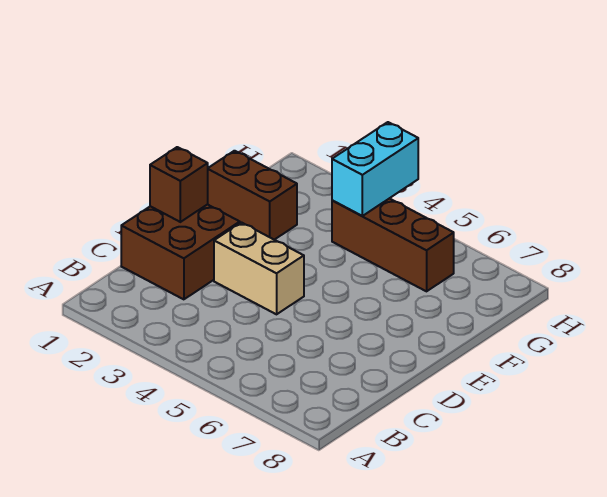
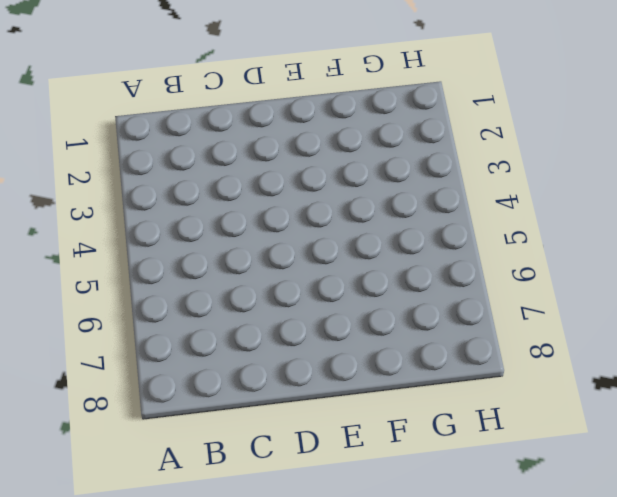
none -> brown 2x2 brick [121,204,240,299]
none -> tan 1x2 brick [214,222,304,314]

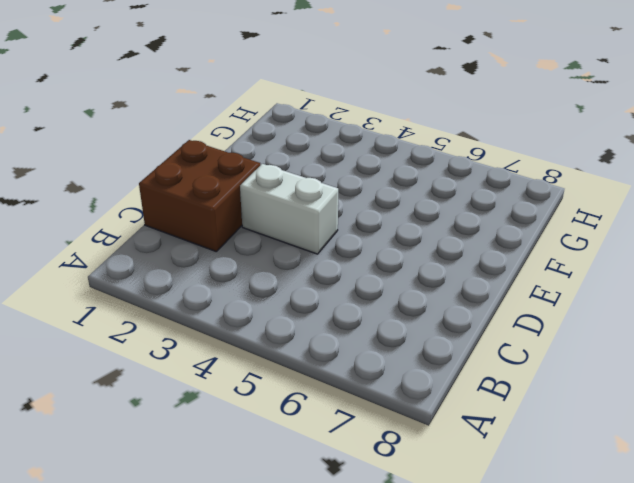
white 1x2 brick [240,164,338,254] -> tan 1x2 brick [214,222,304,314]
none -> brown 1x2 brick [208,151,297,240]
none -> brown 1x3 brick [332,198,454,291]

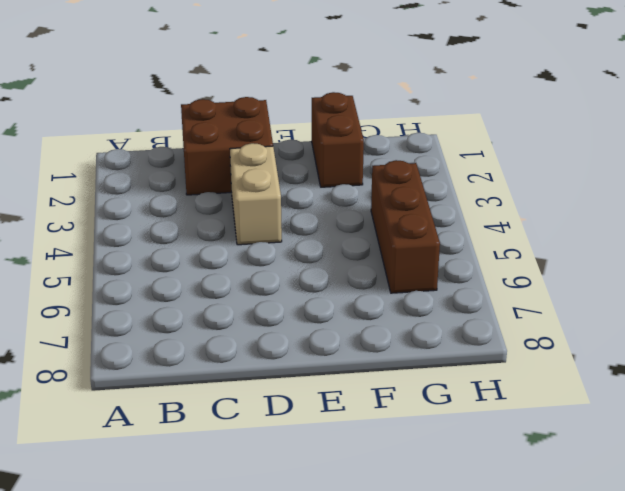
none -> brown 1x1 brick [150,147,208,222]
none -> cyan 1x2 brick [332,122,418,216]

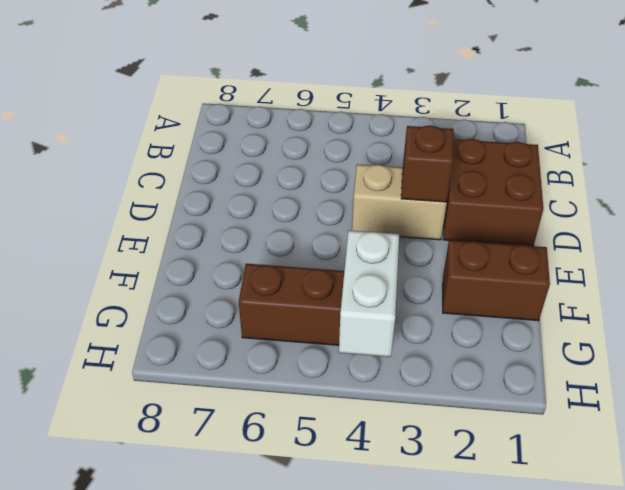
brown 1x1 brick [401,126,453,202] -> brown 1x1 brick moved to [150,147,208,222]
white 1x2 brick [339,230,399,357] -> cyan 1x2 brick [332,122,418,216]

